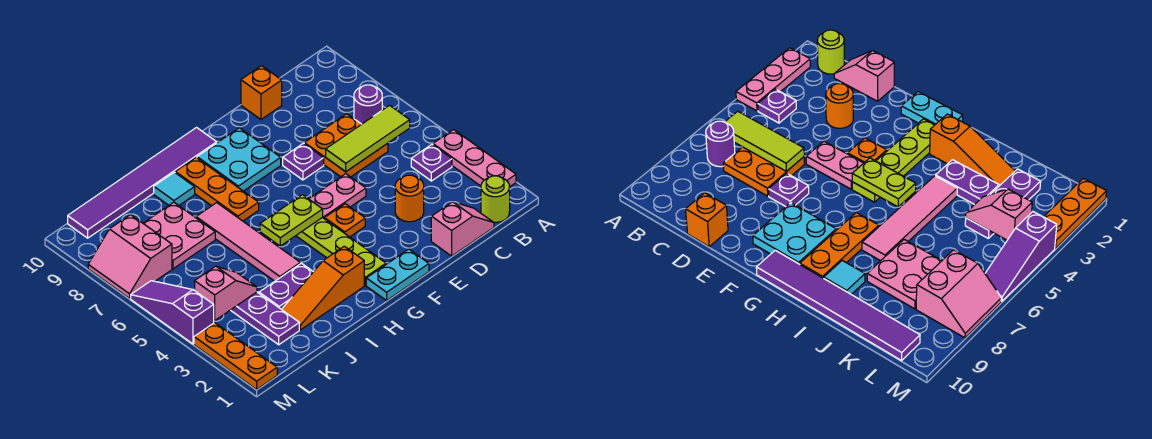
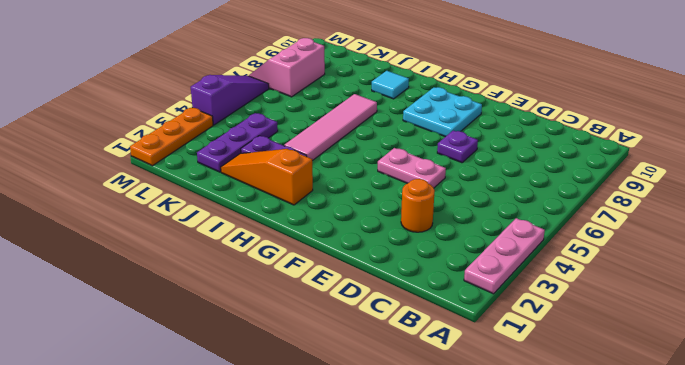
none -> lime 1x1 round brick [481,176,510,222]
none -> purple 1x1 plate [411,145,452,181]
none -> purple 1x1 round brick [354,85,382,124]

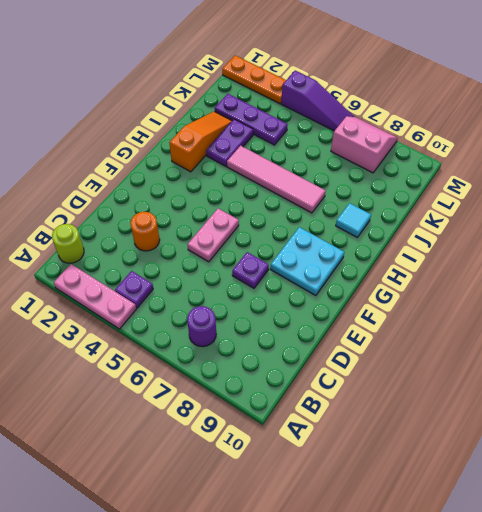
none -> pink 1x2 slope [431,202,494,256]
none -> orange 2x2 plate [304,114,388,177]
none -> orange 1x1 brick [241,66,282,120]

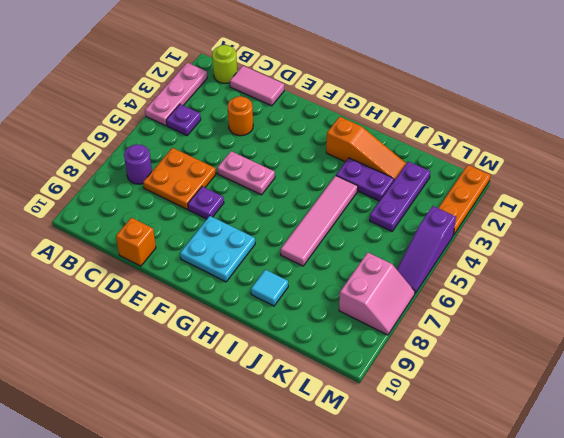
pink 1x2 tile [230,66,284,106] -> pink 1x2 slope [431,202,494,256]
none -> cyan 1x2 plate [366,249,429,300]
none -> orange 1x1 plate [325,204,365,237]
none -> lime 1x4 plate [296,218,386,285]

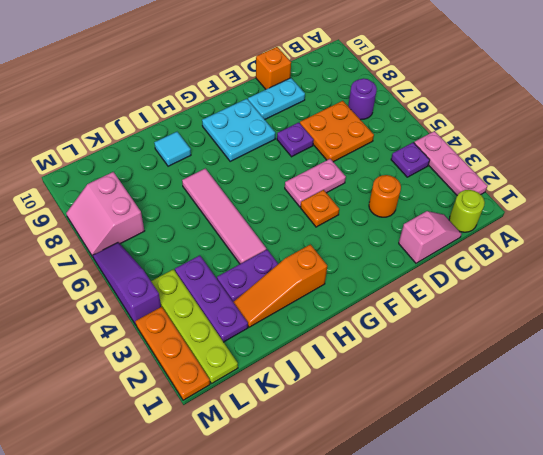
cyan 1x2 plate [248,78,305,119] -> cyan 1x2 plate moved to [366,249,429,300]
lime 1x4 plate [151,269,238,384] -> lime 1x4 plate moved to [296,218,386,285]
none -> purple 1x6 tile [68,128,217,238]
none -> orange 1x3 plate [175,158,259,221]
none -> pink 2x2 plate [143,202,215,269]

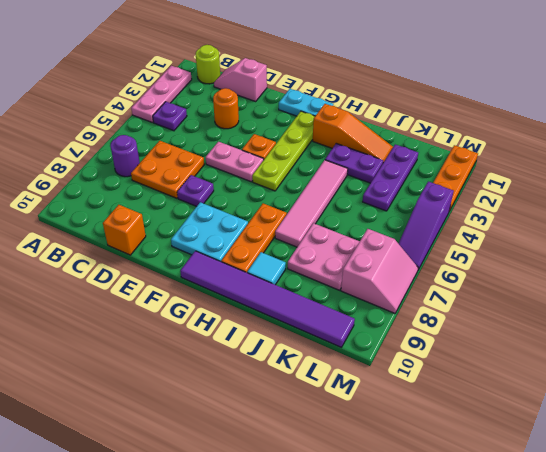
none -> lime 1x3 tile [326,105,410,172]
none -> lime 1x2 plate [260,195,323,246]
none -> pink 1x2 slope [195,266,257,320]

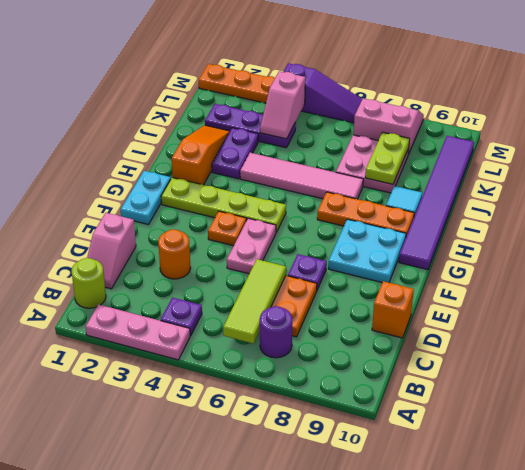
lime 1x2 plate [365,132,410,184] -> lime 1x2 plate moved to [260,195,323,246]

